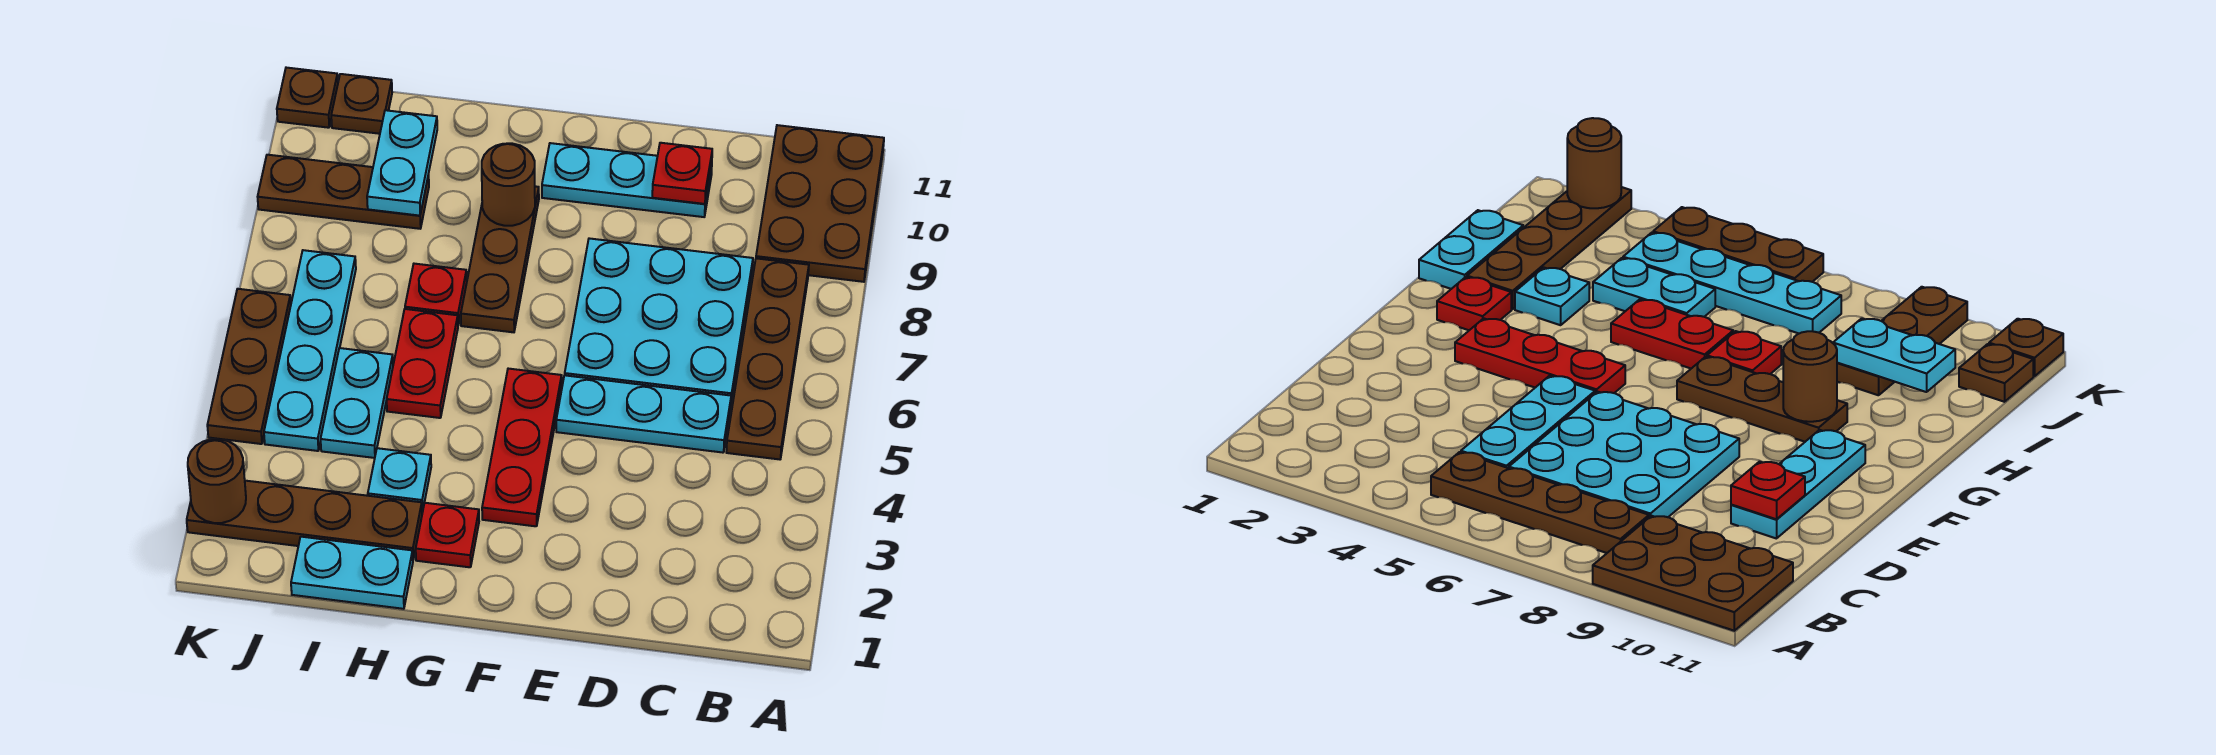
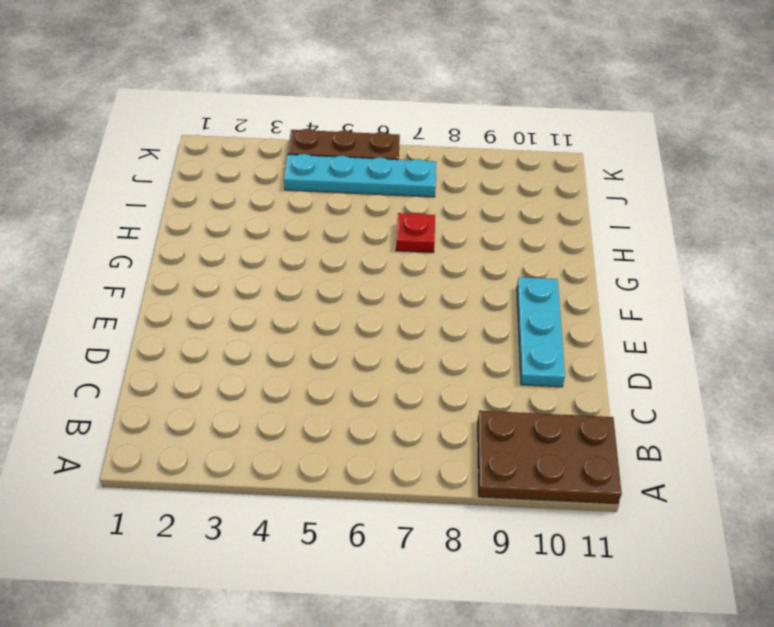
none -> brown 1x4 plate [726,258,809,459]
none -> cyan 1x3 plate [556,375,731,453]
none -> cyan 3x3 plate [565,238,753,403]

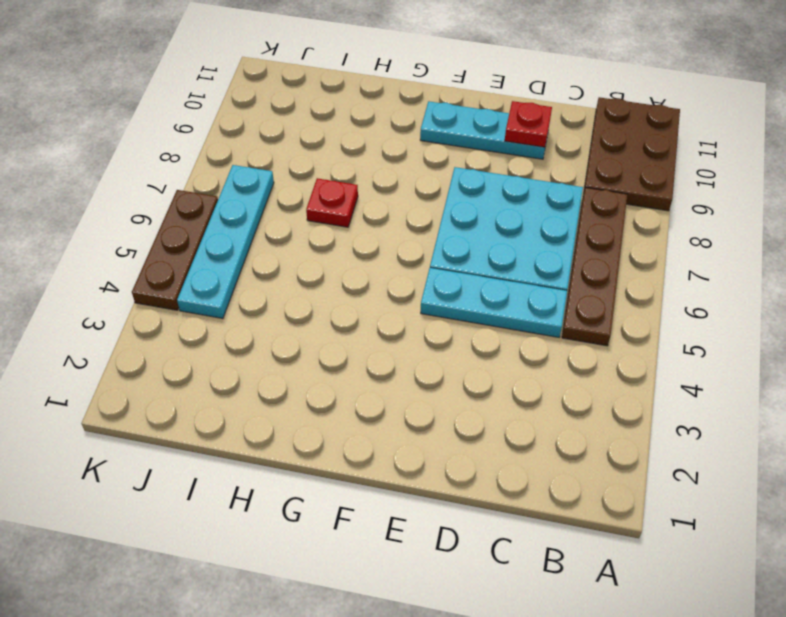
none -> red 1x3 plate [482,369,562,526]
none -> red 1x1 plate [416,503,479,567]
none -> brown 1x3 plate [461,186,539,332]

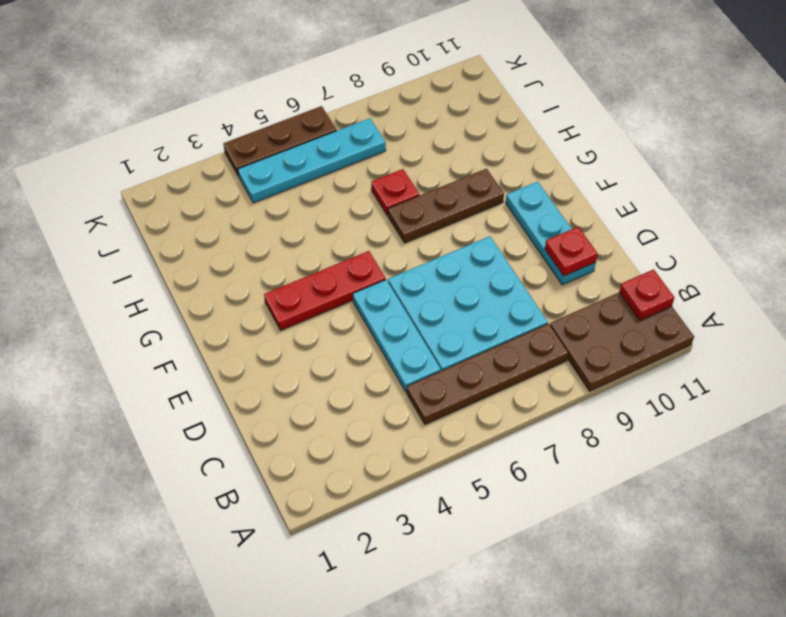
red 1x1 plate [619,269,674,320] -> red 1x1 plate moved to [416,503,479,567]
none -> cyan 1x2 plate [291,537,413,609]
none -> brown 1x4 plate [187,481,422,559]
none -> cyan 1x1 plate [368,448,431,512]

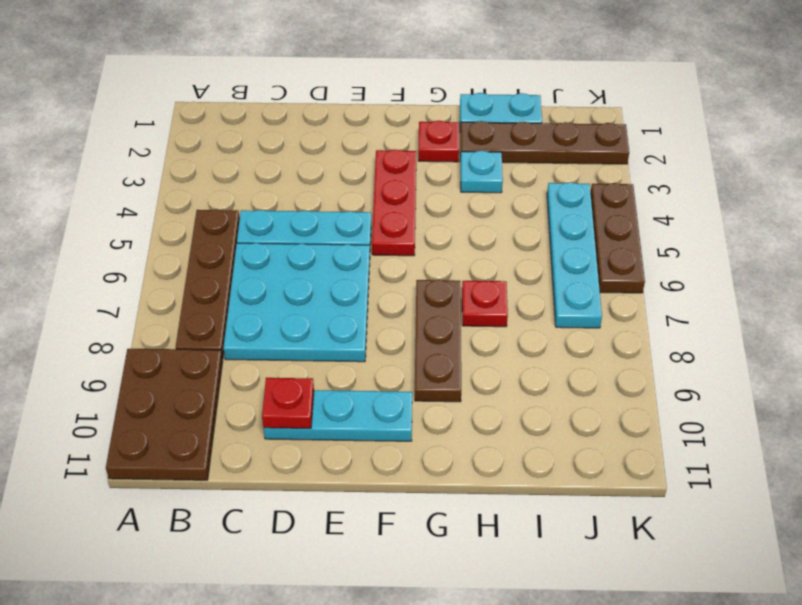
none -> red 1x2 plate [387,309,458,418]
none -> cyan 1x2 plate [321,348,393,458]
none -> brown 1x3 plate [258,155,429,229]

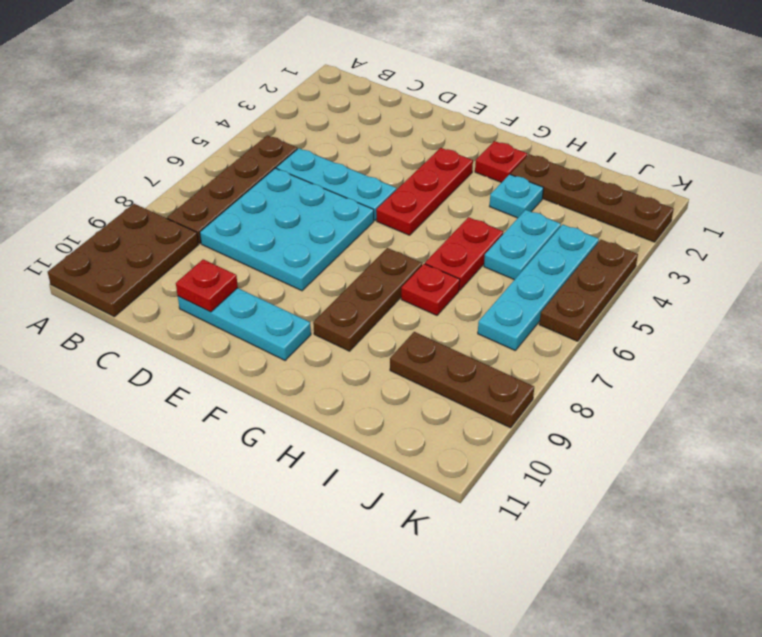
none -> cyan 1x2 plate [291,537,413,609]
none -> brown 1x1 plate [331,74,392,134]
none -> brown 1x1 plate [277,68,338,128]

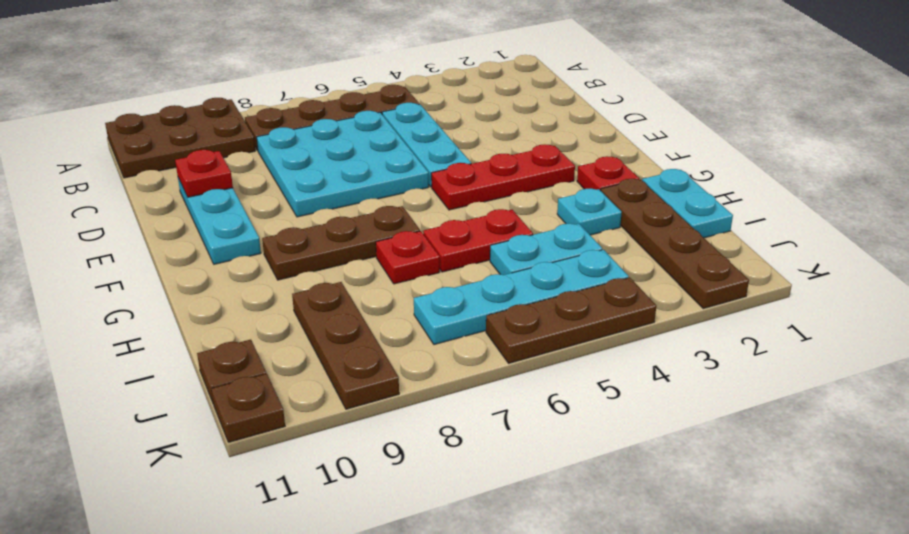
none -> brown 1x1 round brick [482,143,535,226]
none -> cyan 1x2 plate [367,110,437,216]
none -> brown 1x1 round brick [188,439,246,523]

